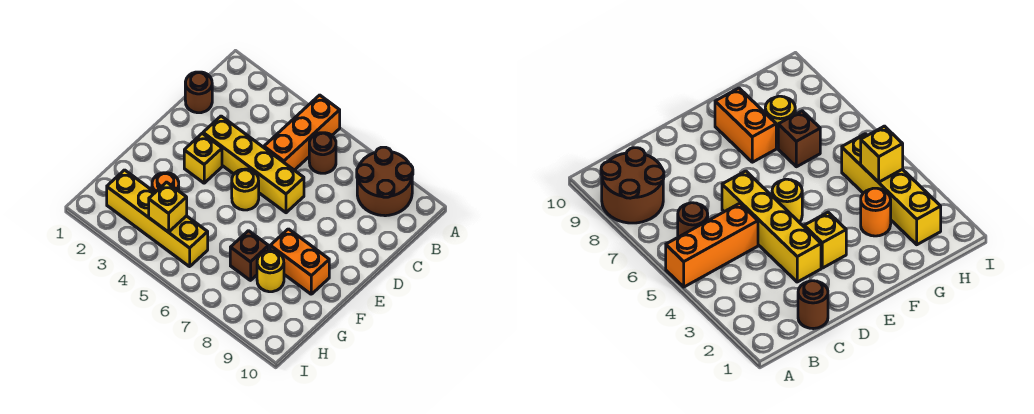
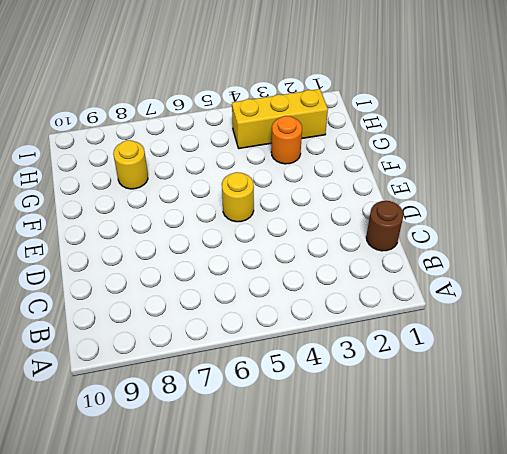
yellow 1x3 brick [232,89,328,149] -> yellow 1x4 brick [107,170,208,267]
none -> orange 1x3 brick [264,95,340,170]
none -> brown 2x2 round brick [357,147,413,216]
none -> brown 1x1 round brick [309,133,336,173]

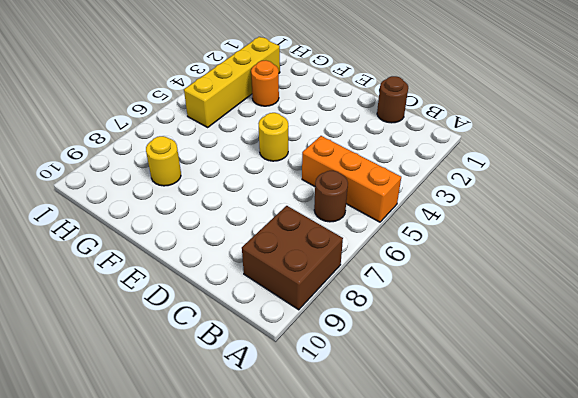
brown 2x2 brick [242,206,343,310] -> brown 2x2 round brick [357,147,413,216]
none -> yellow 1x4 brick [203,116,304,213]
none -> yellow 1x1 brick [184,133,222,183]
none -> orange 1x2 brick [270,229,329,294]

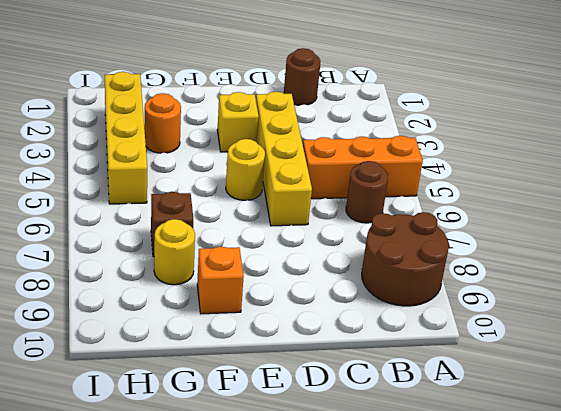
orange 1x1 brick [197,247,244,314] -> orange 1x2 brick [270,229,329,294]
none -> yellow 1x1 brick [149,182,187,232]

